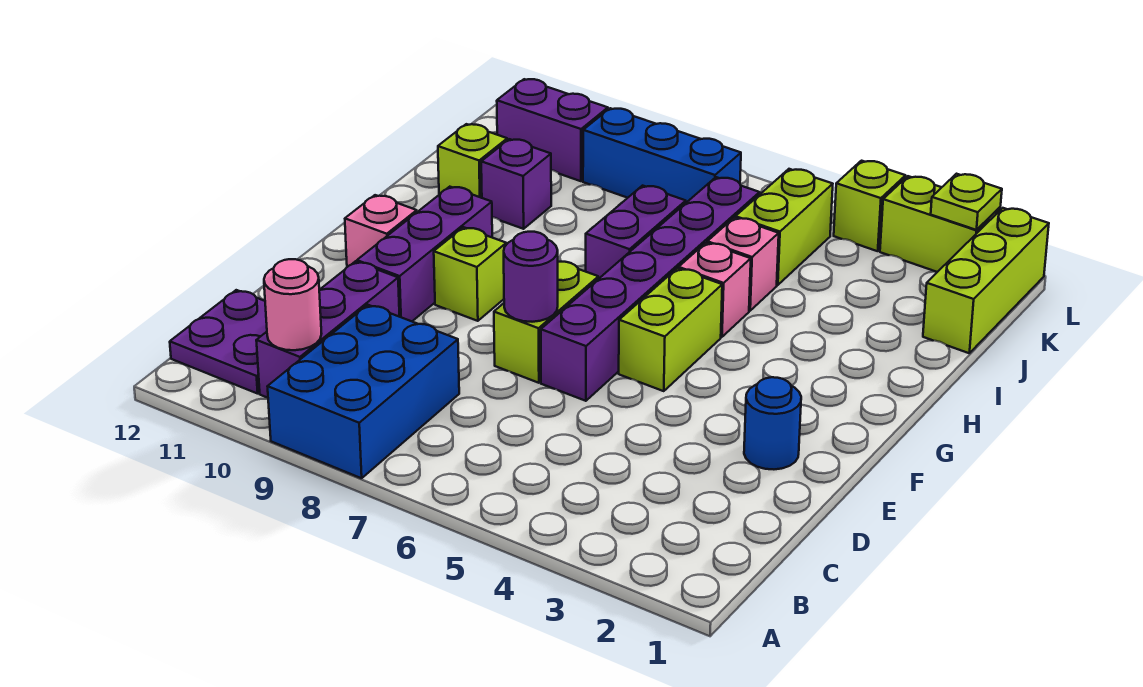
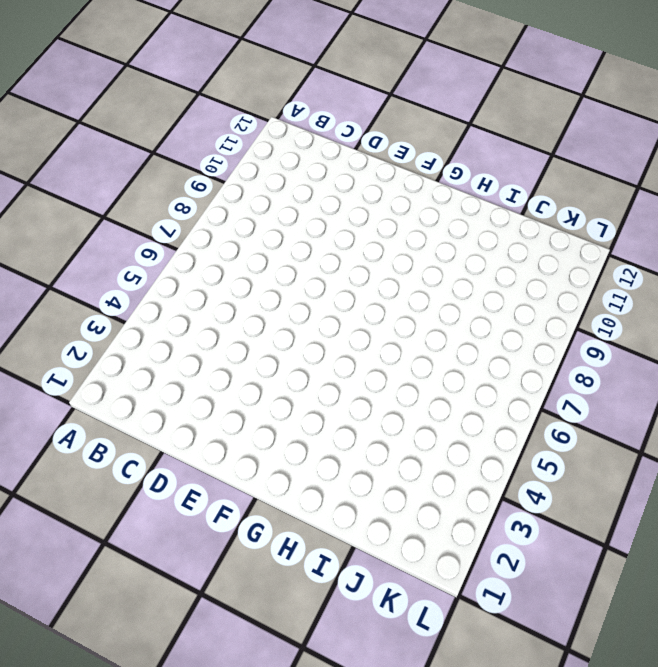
none -> blue 2x3 brick [267,305,459,478]
none -> purple 1x3 brick [256,261,399,398]
none -> purple 2x2 plate [170,290,267,394]

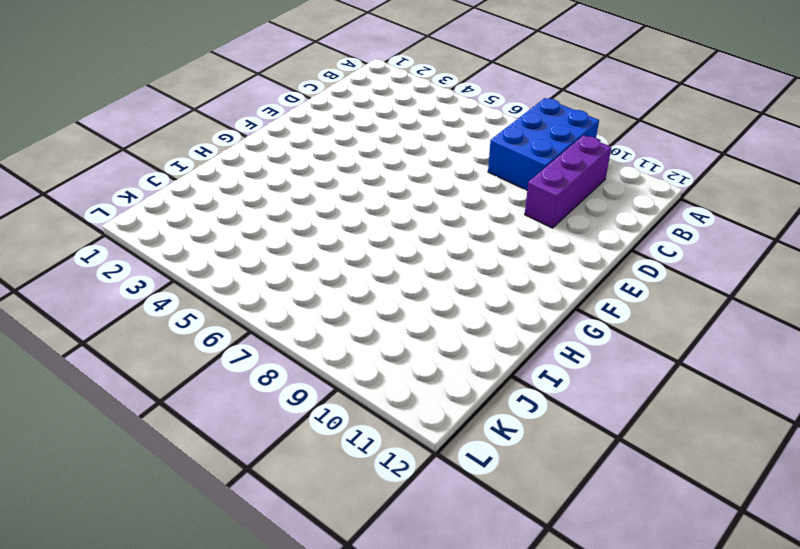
none -> purple 2x2 plate [170,290,267,394]
none -> blue 1x1 round brick [744,377,801,469]
none -> purple 1x6 brick [541,177,760,401]

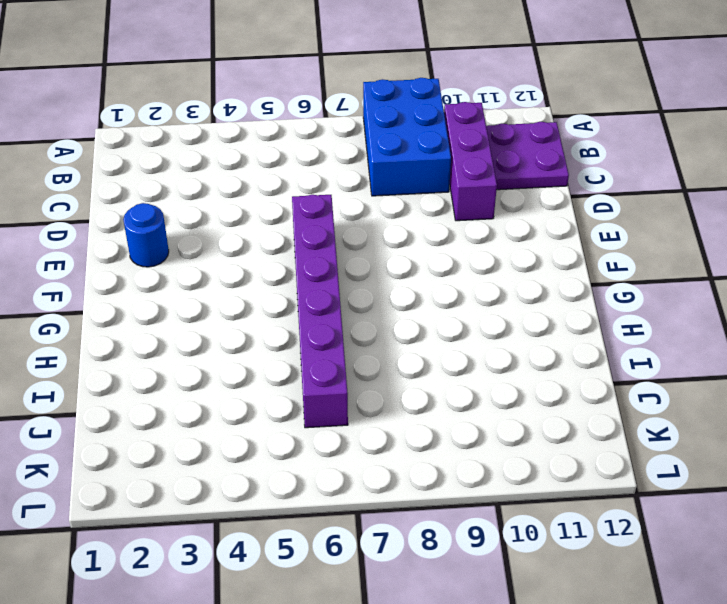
none -> lime 1x2 brick [494,262,598,383]
none -> purple 1x3 brick [357,187,492,321]
none -> lime 1x2 brick [619,268,722,391]

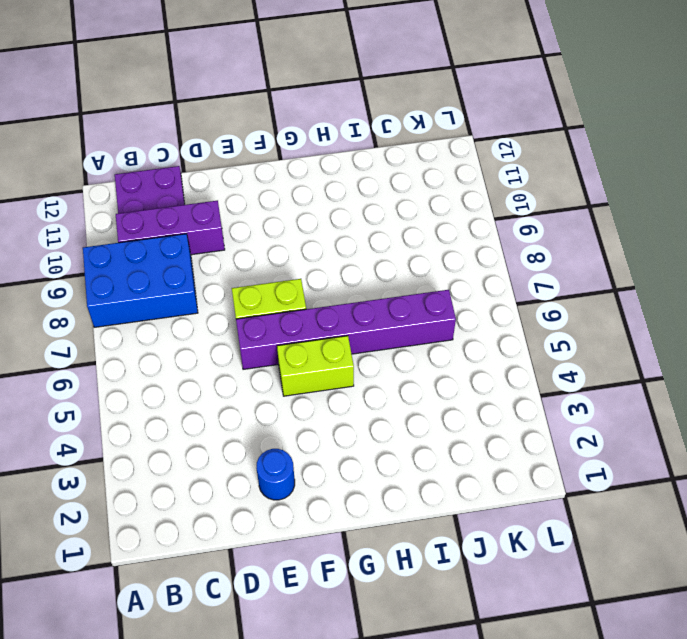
none -> purple 1x3 brick [357,187,492,321]
none -> lime 1x1 brick [434,227,506,321]
none -> pink 1x1 brick [345,195,417,267]

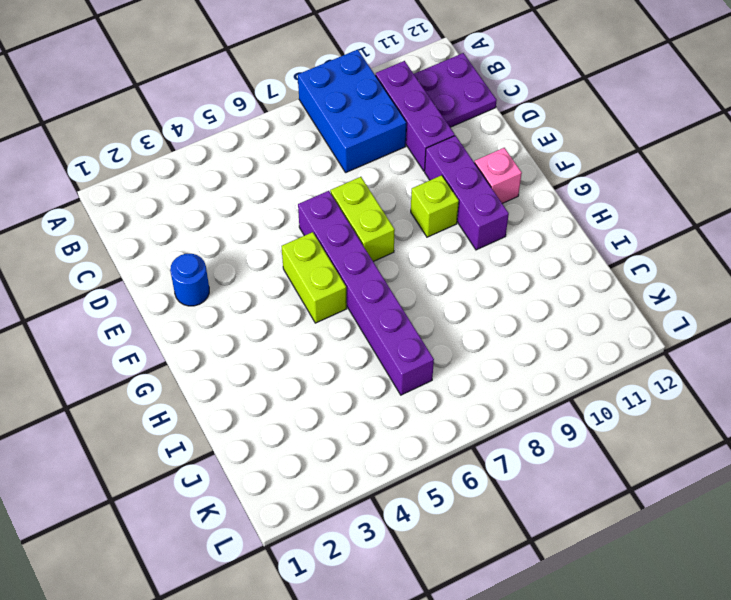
none -> pink 1x1 brick [679,243,751,337]
none -> purple 1x2 brick [586,186,686,279]
none -> pink 1x1 brick [707,217,779,311]

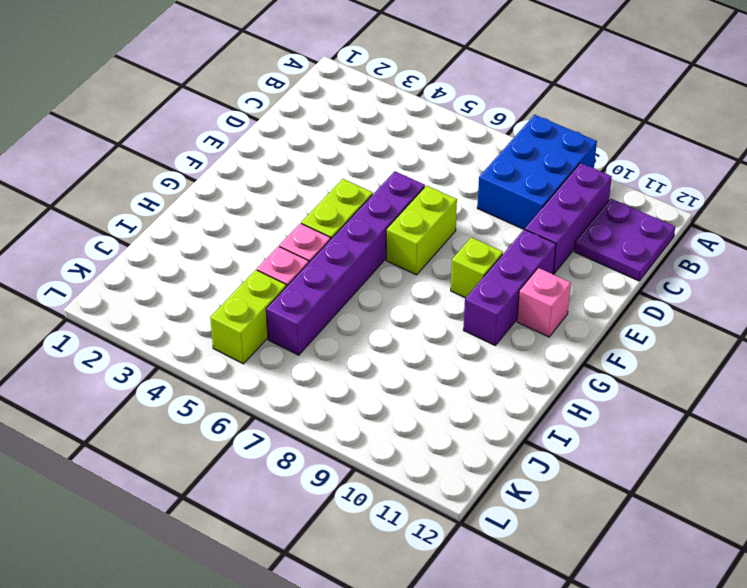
none -> blue 1x1 round brick [744,377,801,469]
none -> purple 1x2 brick [586,186,686,279]
none -> purple 1x1 brick [481,139,551,229]

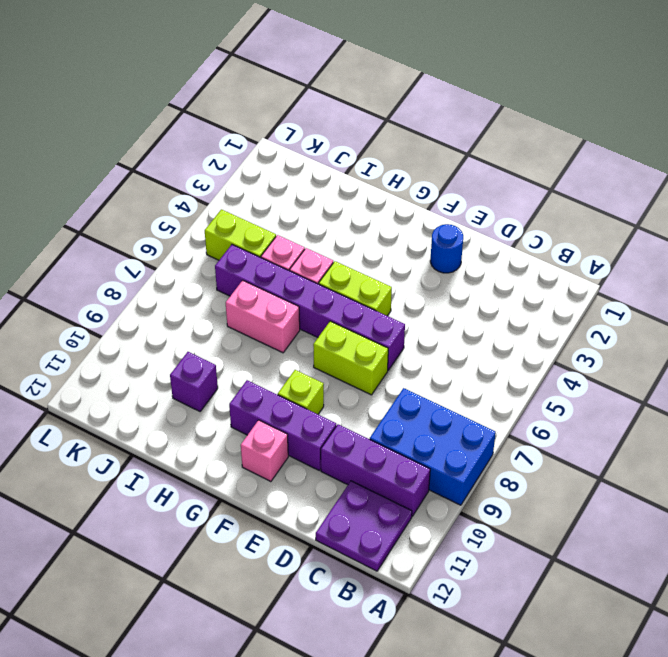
pink 1x2 brick [226,280,300,353] -> purple 1x2 brick [586,186,686,279]
none -> lime 1x1 brick [438,124,507,198]
none -> lime 1x3 brick [923,208,1049,353]
none -> blue 1x3 brick [583,108,741,203]

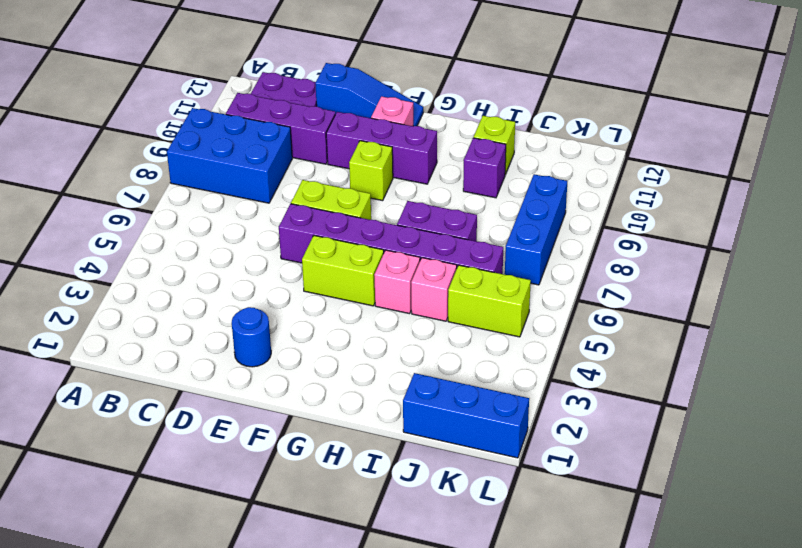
blue 1x3 slope [315,63,423,126] -> none
blue 1x3 brick [403,373,529,458] -> lime 1x3 brick [923,208,1049,353]
none -> purple 1x2 brick [497,79,608,181]
none -> lime 1x2 brick [880,176,1000,272]
none -> lime 1x1 brick [834,161,905,251]

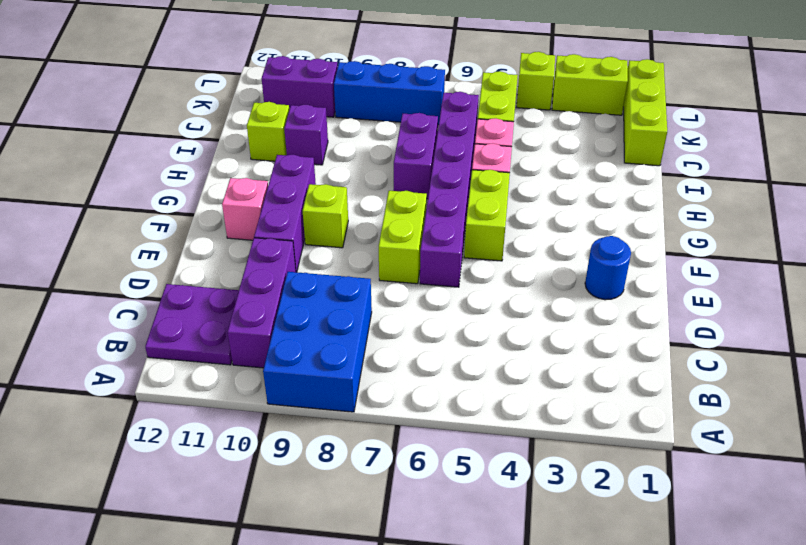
none -> pink 1x1 round brick [264,259,322,350]
none -> purple 1x1 round brick [504,232,558,322]
none -> lime 1x1 plate [931,174,1002,230]

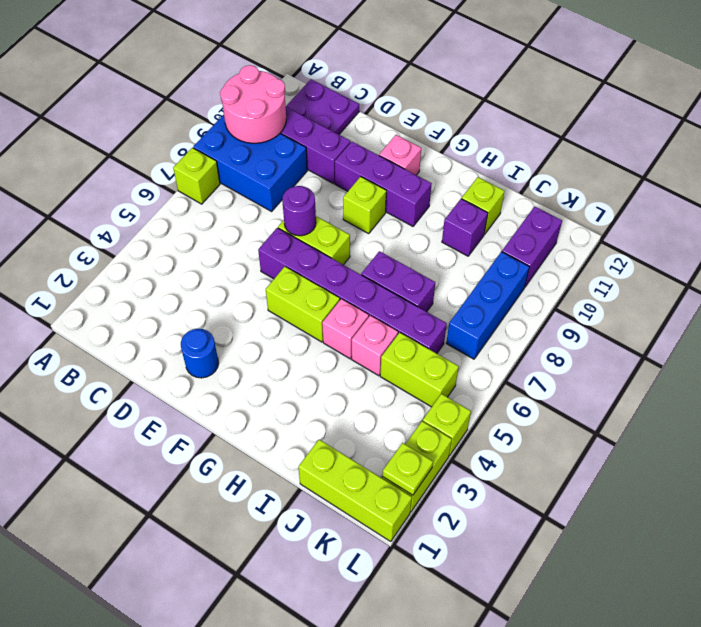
lime 1x1 brick [173,148,220,204] -> none
pink 2x2 round brick [220,65,286,143] -> pink 1x1 round brick [264,259,322,350]

